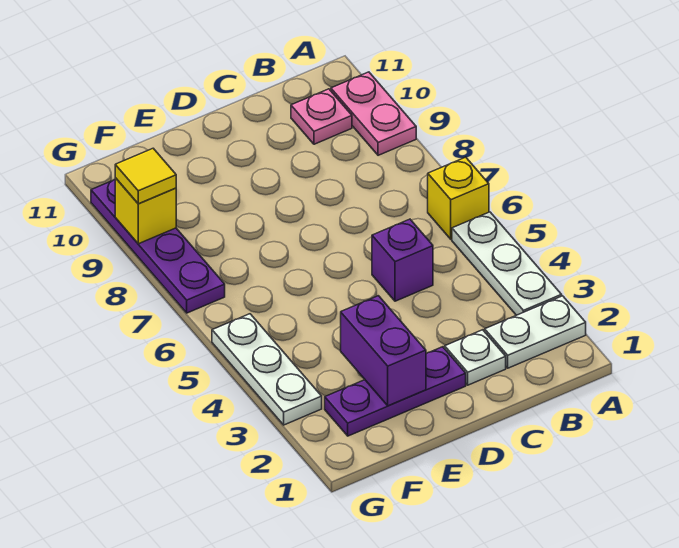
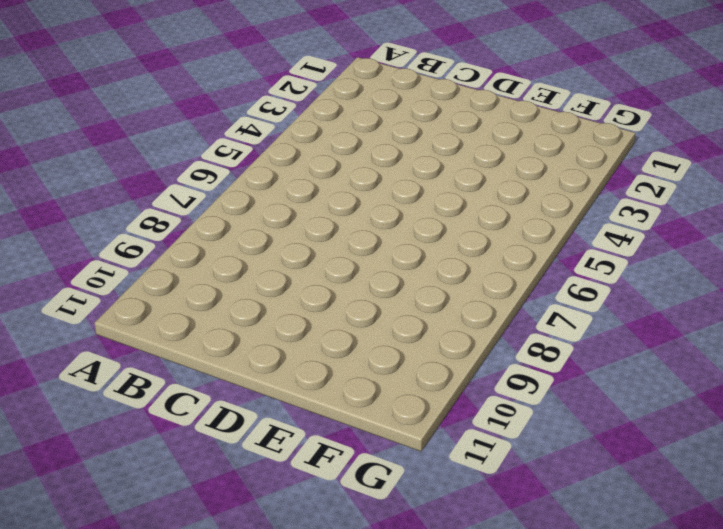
none -> white 1x2 plate [485,296,586,368]
none -> white 1x3 plate [452,212,562,315]
none -> yellow 1x1 brick [428,157,489,239]

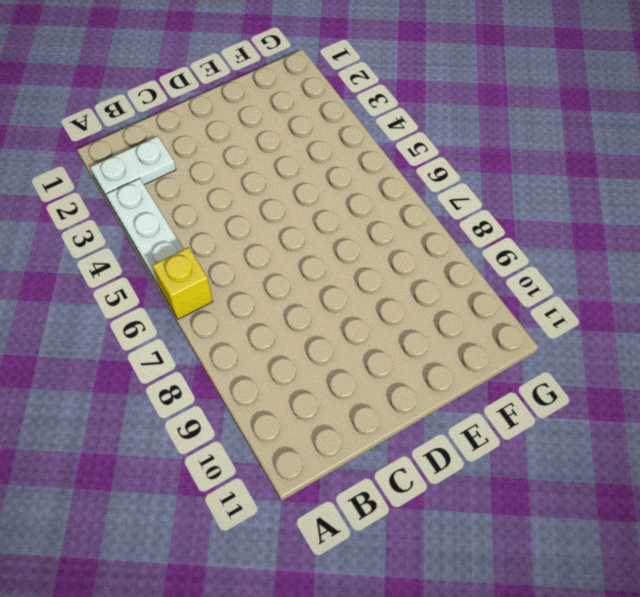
none -> pink 1x2 plate [331,72,416,155]
none -> pink 1x1 plate [291,89,352,144]
none -> white 1x1 plate [445,330,506,385]

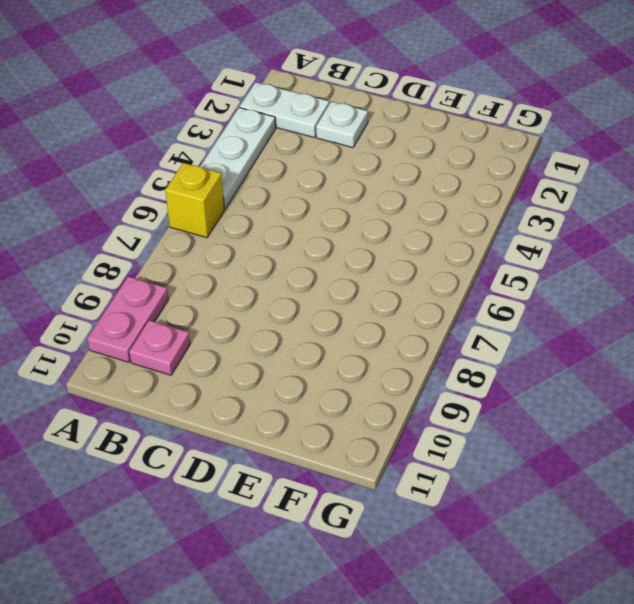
none -> purple 1x1 brick [372,219,433,301]
none -> purple 1x3 plate [325,347,466,436]
none -> white 1x3 plate [212,314,322,425]

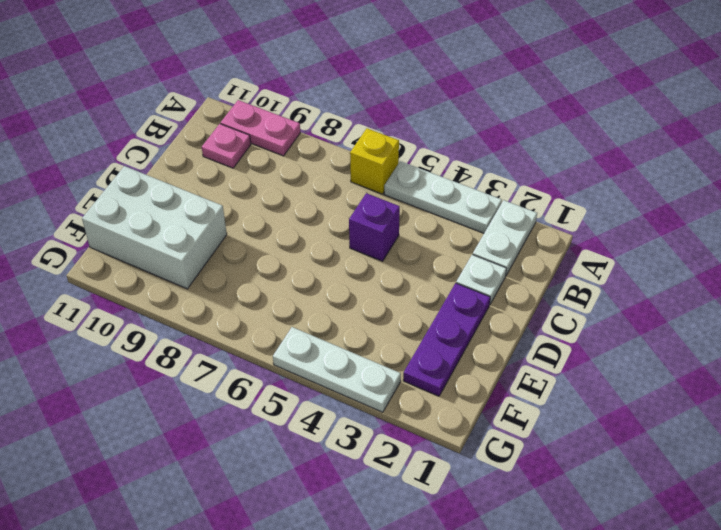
white 2x3 brick [82,166,227,289] -> none
none -> purple 1x4 plate [91,179,225,313]
none -> purple 1x2 brick [341,296,426,406]
none -> yellow 1x1 brick [115,178,176,244]

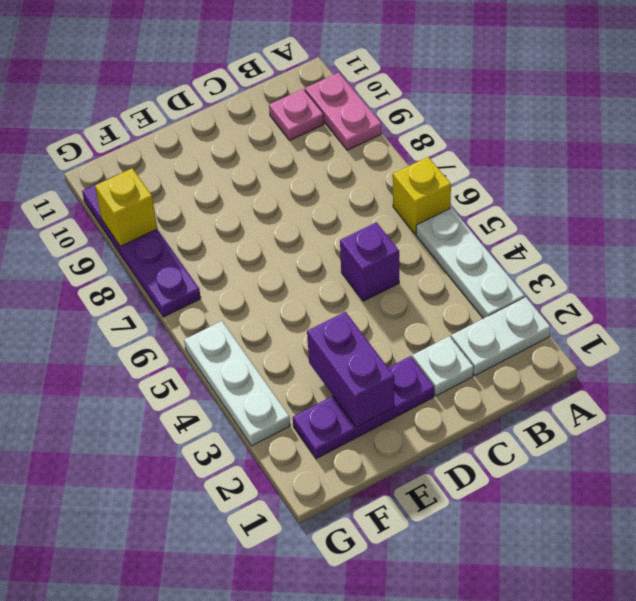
none -> yellow 1x1 tile [115,148,176,204]

